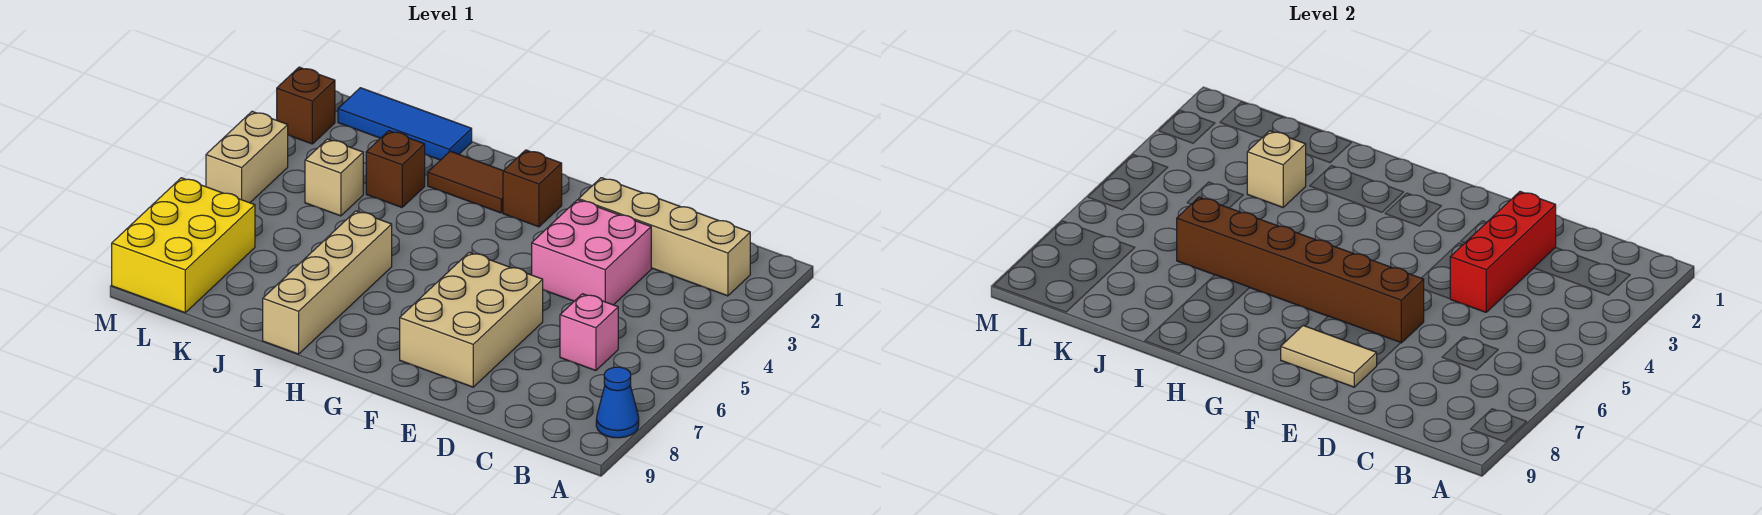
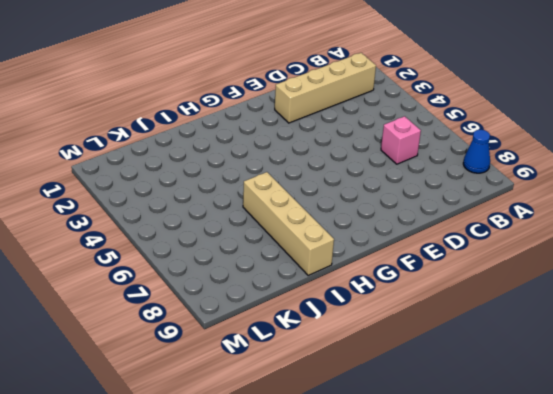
none -> pink 2x2 brick [532,200,651,305]
none -> tan 2x3 brick [400,252,543,387]
none -> brown 1x1 brick [503,150,562,227]

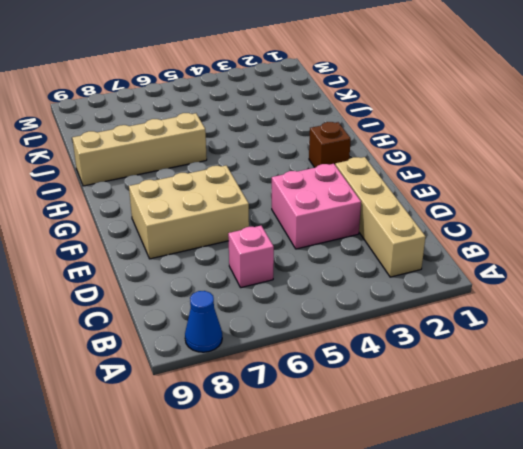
none -> brown 1x2 tile [428,151,503,213]
none -> blue 1x3 tile [338,88,472,160]
none -> brown 1x1 brick [366,131,425,207]

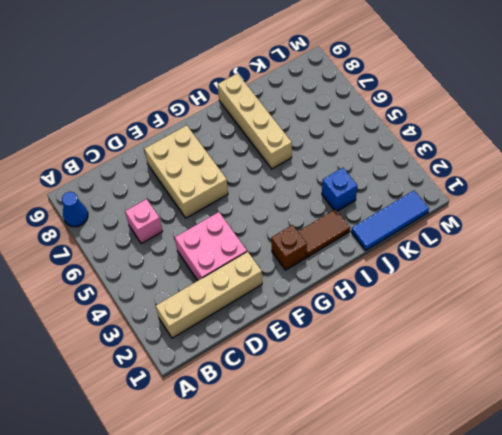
blue 1x1 brick [322,168,357,211] -> brown 1x1 brick [366,131,425,207]
none -> tan 1x1 brick [305,139,363,216]
none -> yellow 2x3 brick [112,178,255,313]
none -> brown 1x1 brick [277,67,335,144]

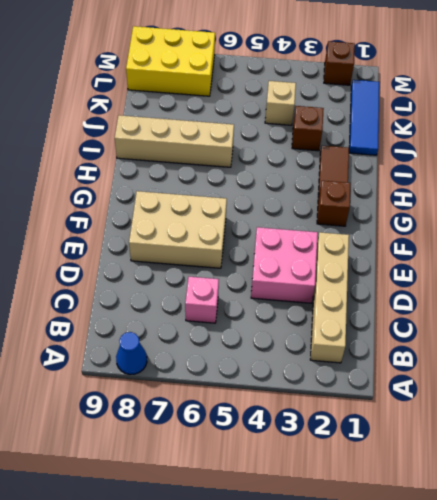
none -> tan 1x2 brick [206,112,288,203]
none -> red 1x3 brick [1450,192,1556,312]
none -> brown 1x6 brick [1177,197,1424,343]

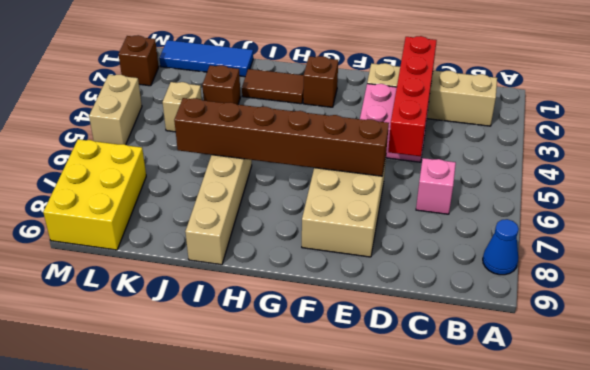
red 1x4 brick [388,36,437,156] -> red 1x3 brick [1450,192,1556,312]
none -> tan 1x2 tile [1281,326,1377,387]
none -> tan 1x1 brick [1247,131,1306,207]

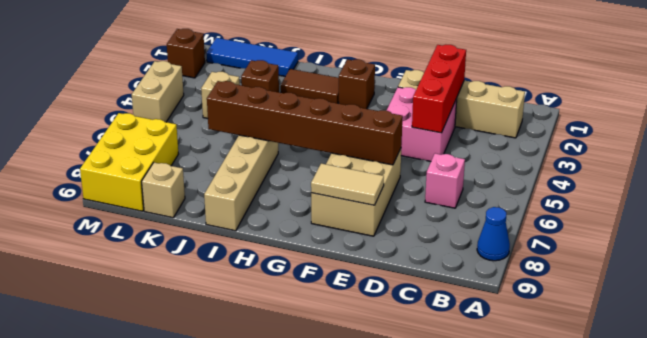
tan 1x1 brick [142,163,185,218] -> tan 1x1 brick moved to [1247,131,1306,207]

